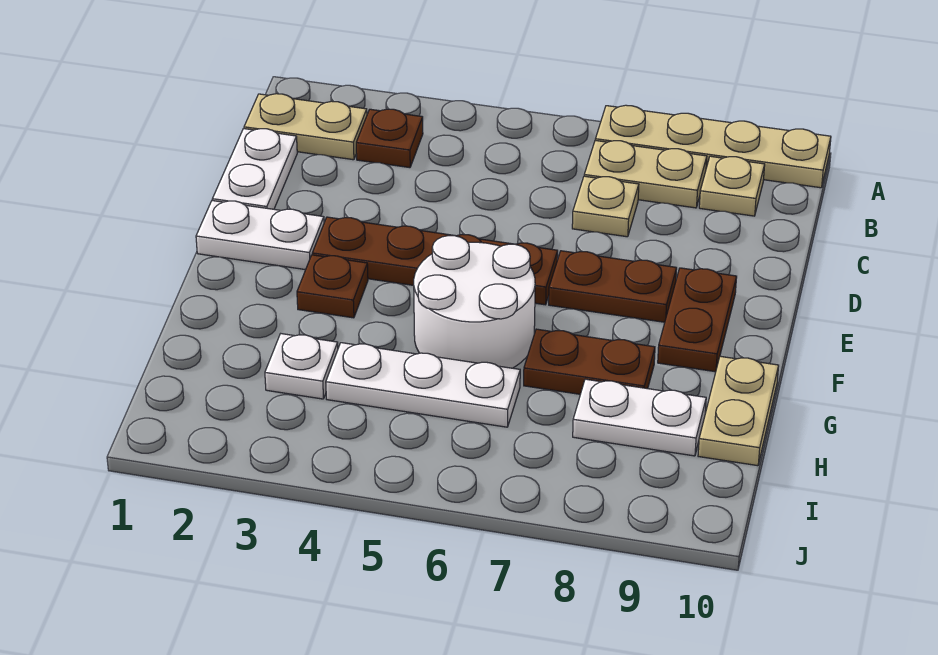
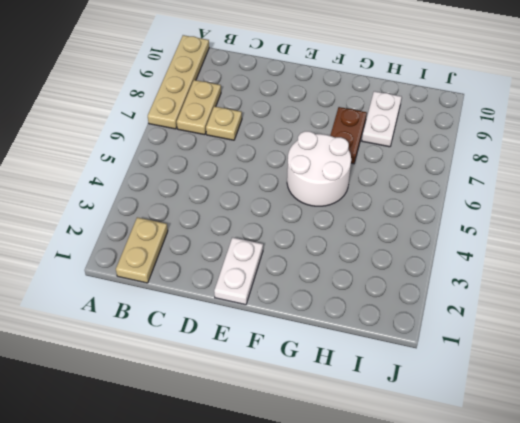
none -> brown 1x1 plate [356,109,423,168]
none -> tan 1x1 plate [699,156,765,216]
none -> white 1x2 plate [213,129,297,209]

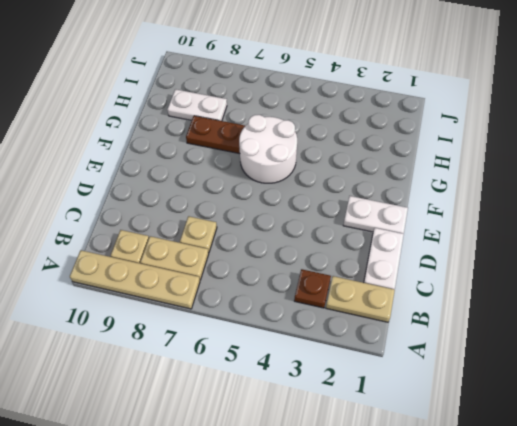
none -> brown 1x4 plate [312,217,558,305]
none -> brown 1x2 plate [549,251,677,322]
none -> brown 1x2 plate [658,268,737,372]

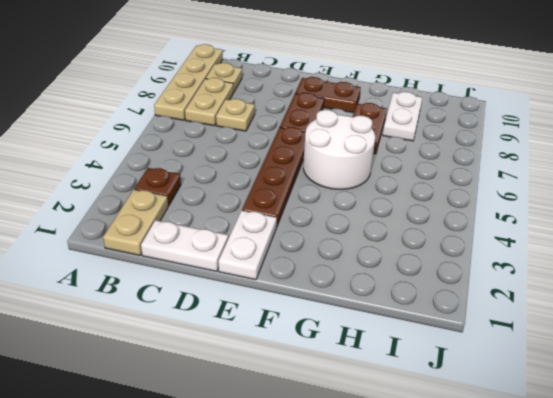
none -> brown 1x1 plate [297,255,368,318]
none -> tan 1x2 plate [698,356,779,466]
none -> white 1x1 plate [265,334,338,399]

